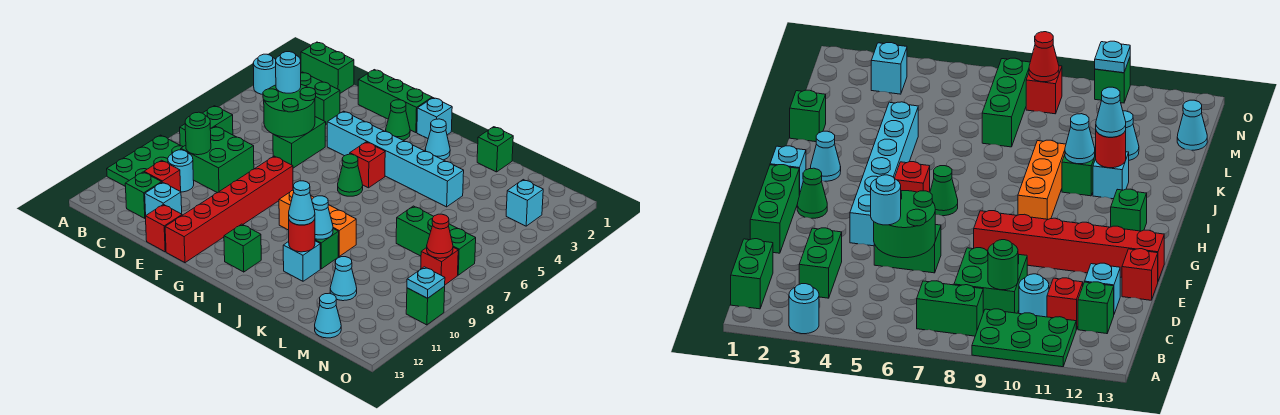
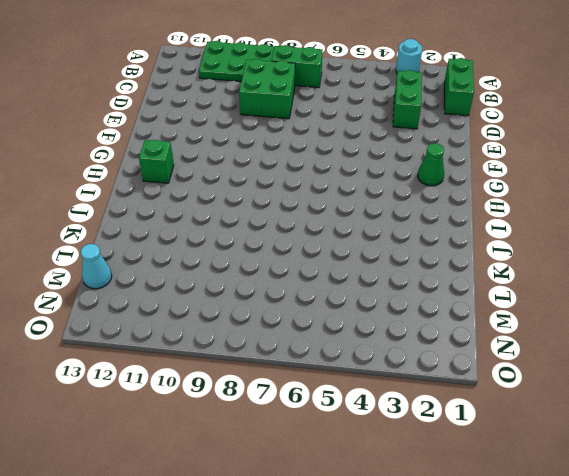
none -> cyan 1x1 round brick [168,150,194,192]
none -> red 1x1 brick [144,160,181,192]
none -> green 1x1 brick [125,172,162,218]
none -> cyan 1x1 brick [145,182,182,215]

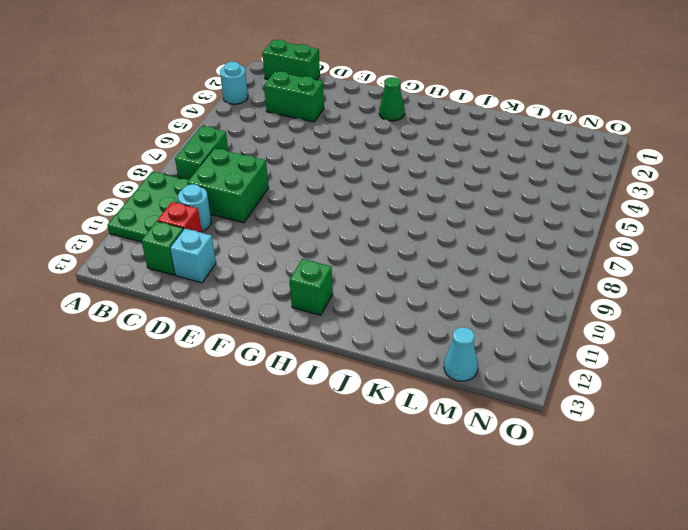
none -> green 1x3 brick [358,70,432,133]
none -> green 1x2 brick [273,117,326,168]
none -> red 1x1 brick [145,204,182,252]
none -> cyan 1x6 brick [327,111,464,207]

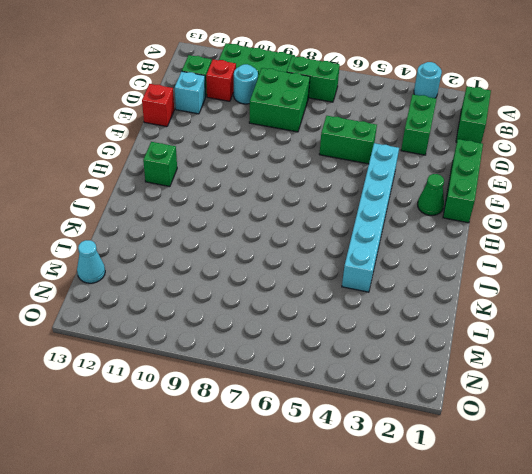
none -> red 1x6 brick [165,156,293,263]
none -> cyan 1x1 brick [417,98,452,138]
none -> red 1x1 brick [350,142,385,188]
none -> green 1x1 cone [338,154,363,196]

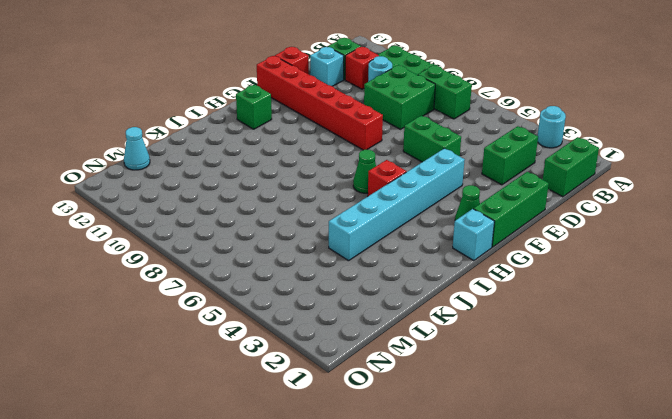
none -> orange 1x3 brick [279,190,356,256]
none -> cyan 1x1 cone [425,119,450,160]
none -> green 1x1 brick [315,229,339,269]
none -> cyan 1x1 brick [283,241,320,281]

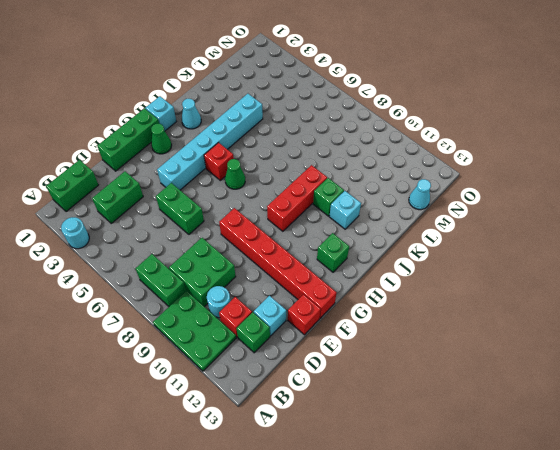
red 1x3 brick [267,165,327,231] -> orange 1x3 brick [279,190,356,256]
none -> green 1x1 brick [477,127,513,172]
none -> green 1x3 brick [396,206,476,275]
none -> cyan 1x1 cone [330,257,357,301]
none -> cyan 1x1 brick [506,180,543,226]

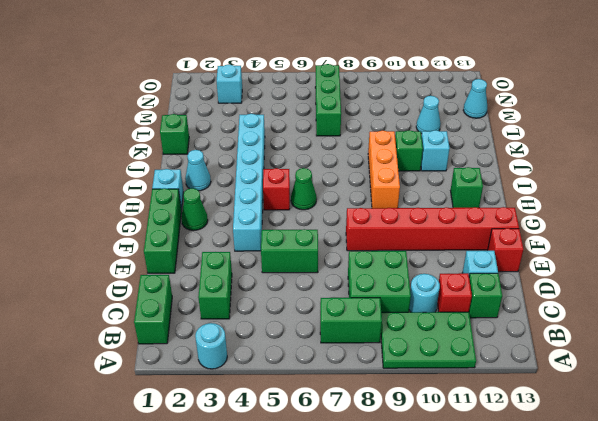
none -> red 1x1 brick [421,247,458,285]
none -> green 1x1 brick [406,286,445,325]
none -> green 1x1 round brick [185,112,211,155]
none -> green 2x2 round brick [263,85,316,137]

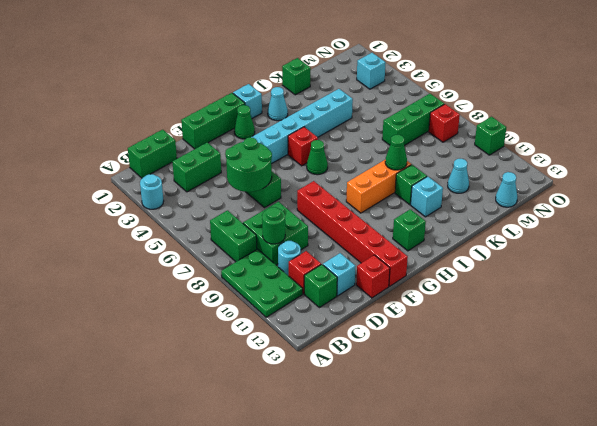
green 1x1 cone [385,135,407,170] -> none
none -> cyan 1x1 cone [312,196,333,239]
none -> red 1x1 round brick [289,219,315,252]
none -> red 1x1 cone [427,214,453,258]
none -> cyan 1x1 plate [407,267,445,298]

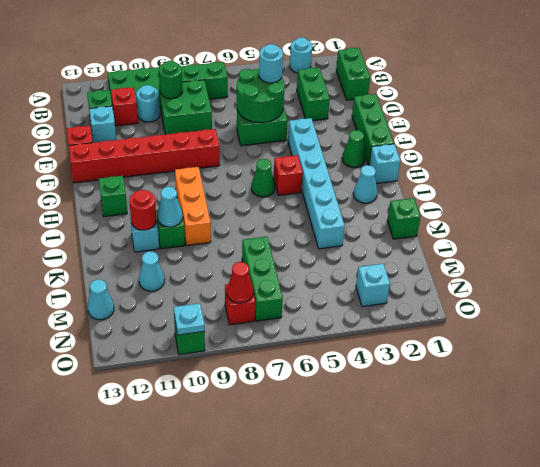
none -> cyan 1x1 cone [289,181,315,225]

